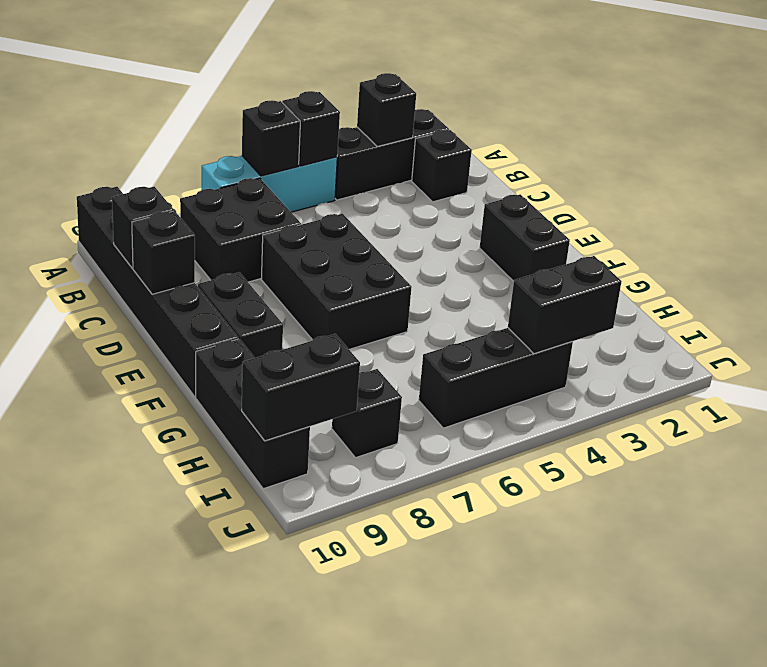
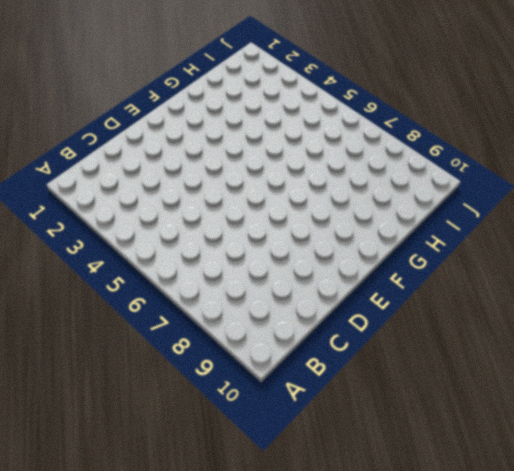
none -> black 1x3 brick [335,109,449,200]
none -> cyan 1x3 brick [202,156,337,212]
none -> black 1x6 brick [77,187,238,397]

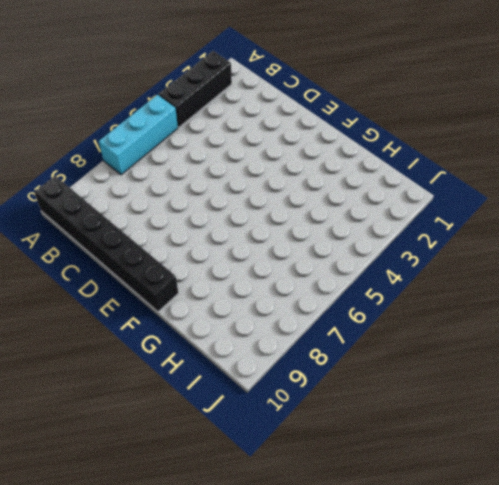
none -> black 1x1 brick [412,130,472,202]
none -> black 2x2 brick [180,178,301,282]
none -> black 2x3 brick [261,214,412,349]

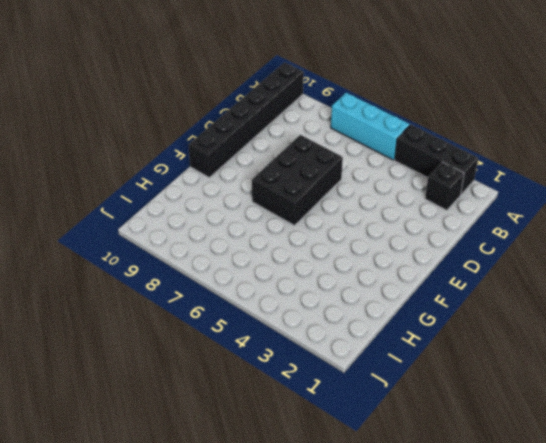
none -> black 2x2 brick [180,178,301,282]
none -> black 1x2 brick [480,194,570,281]
none -> black 1x2 brick [198,272,283,358]

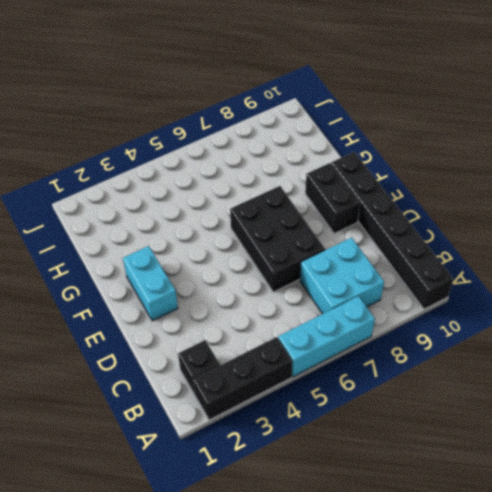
cyan 2x2 brick [300,238,384,314] -> black 2x2 brick [180,178,301,282]
cyan 1x2 brick [123,246,178,321] -> black 1x2 brick [480,194,570,281]
none -> black 1x3 brick [196,339,310,489]
none -> black 1x3 brick [419,328,573,428]
none -> black 1x1 brick [332,369,402,458]

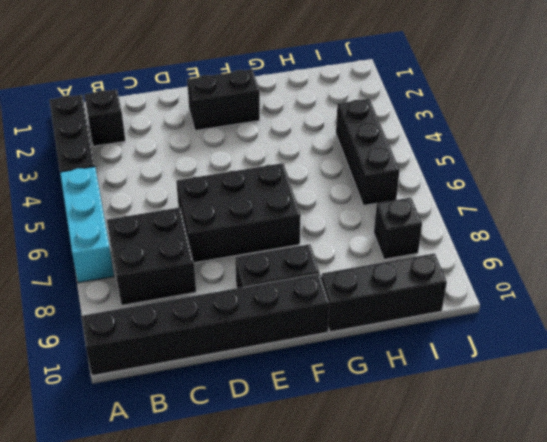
none -> black 1x1 brick [357,73,416,146]
none -> black 1x1 brick [282,91,340,166]
none -> black 1x1 brick [242,100,300,176]

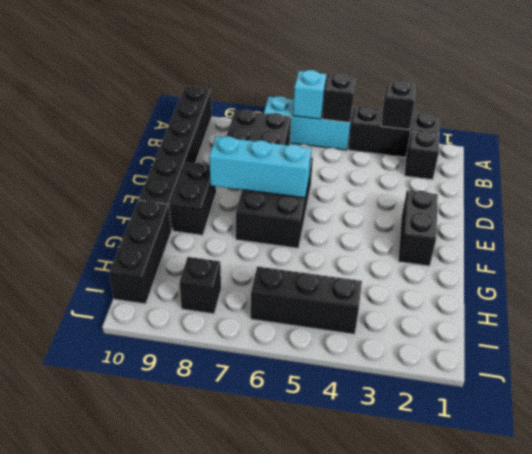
cyan 1x1 brick [293,70,326,119] -> black 1x1 brick [242,100,300,176]
cyan 1x3 brick [209,136,311,198] -> none
none -> black 1x1 brick [112,187,174,268]
none -> black 1x1 brick [132,211,195,294]
none -> black 1x2 brick [508,256,622,354]

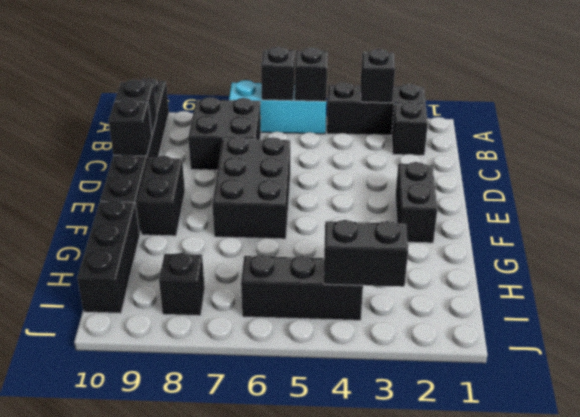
none -> black 1x2 brick [242,334,360,441]

